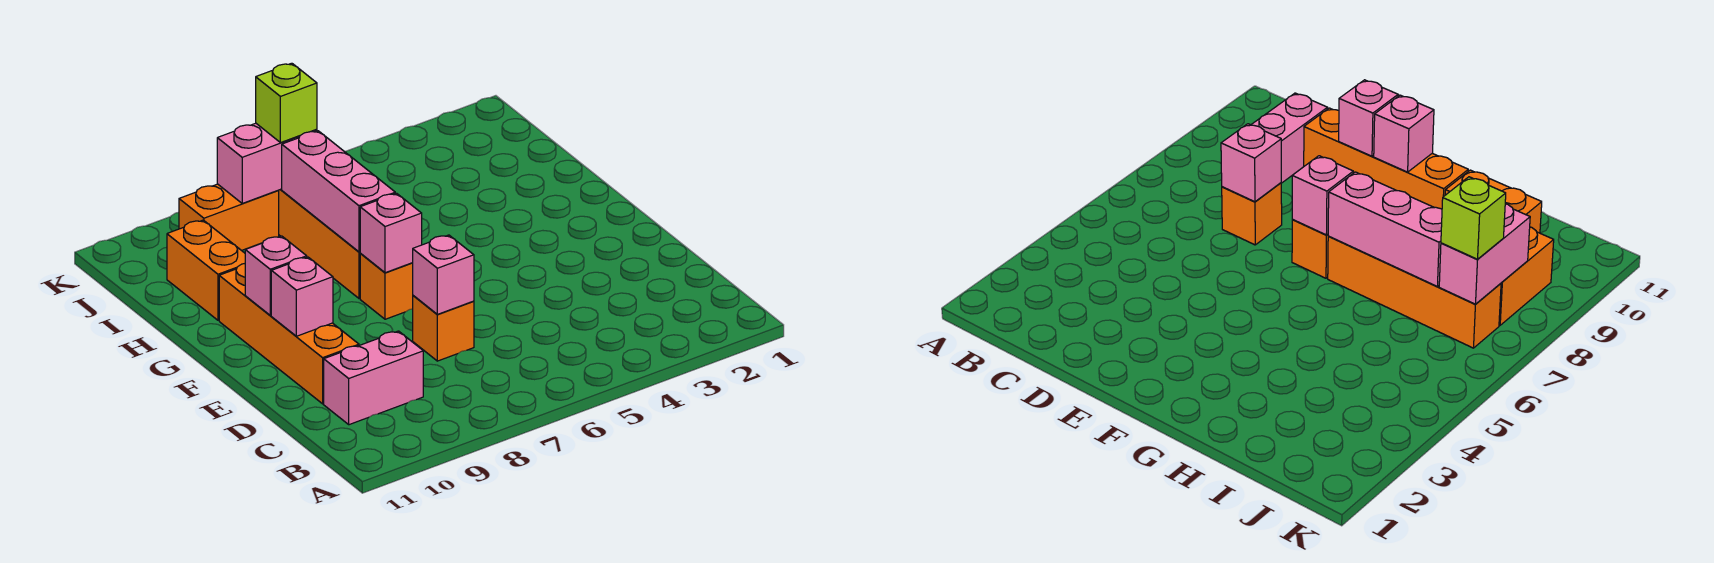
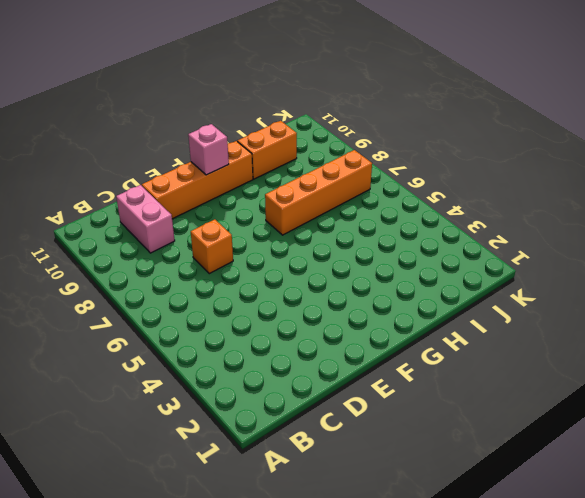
none -> orange 1x1 brick [360,253,413,319]
none -> orange 1x2 brick [179,184,279,251]
none -> pink 1x1 brick [413,235,474,314]

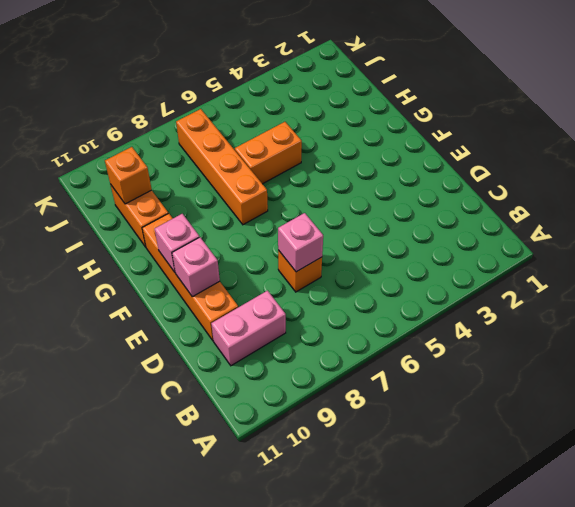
orange 1x2 brick [235,122,302,184] -> orange 1x2 brick moved to [179,184,279,251]
orange 1x1 brick [105,147,152,204] -> orange 1x1 brick moved to [360,253,413,319]
none -> pink 1x1 brick [360,193,422,273]
none -> pink 1x3 brick [282,131,395,252]
none -> pink 1x2 brick [217,123,317,203]

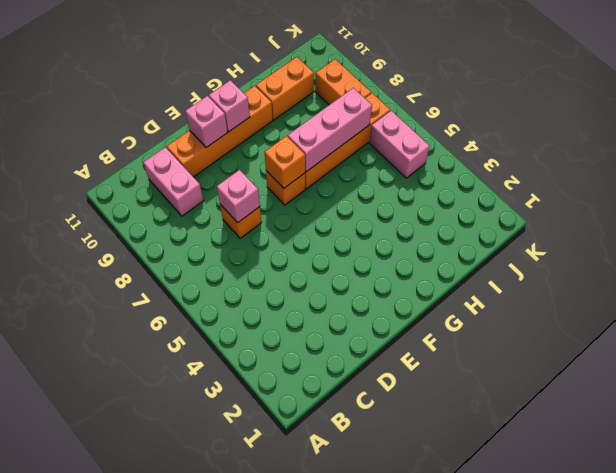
orange 1x1 brick [265,136,305,188] -> pink 1x1 brick [360,193,422,273]
pink 1x2 brick [369,111,430,178] -> pink 1x2 brick moved to [217,123,317,203]
none -> lime 1x1 brick [256,63,317,143]

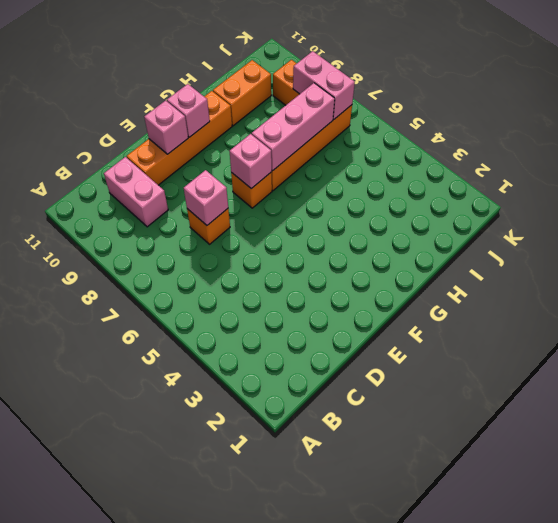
none -> lime 1x1 brick [256,63,317,143]

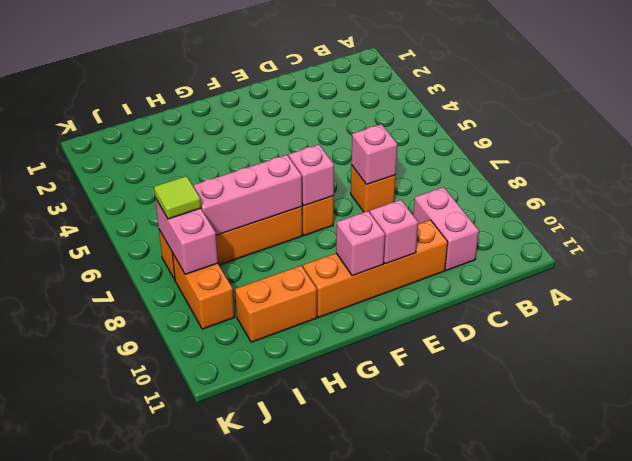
lime 1x1 tile [154,176,201,219] -> lime 1x1 brick [256,63,317,143]

